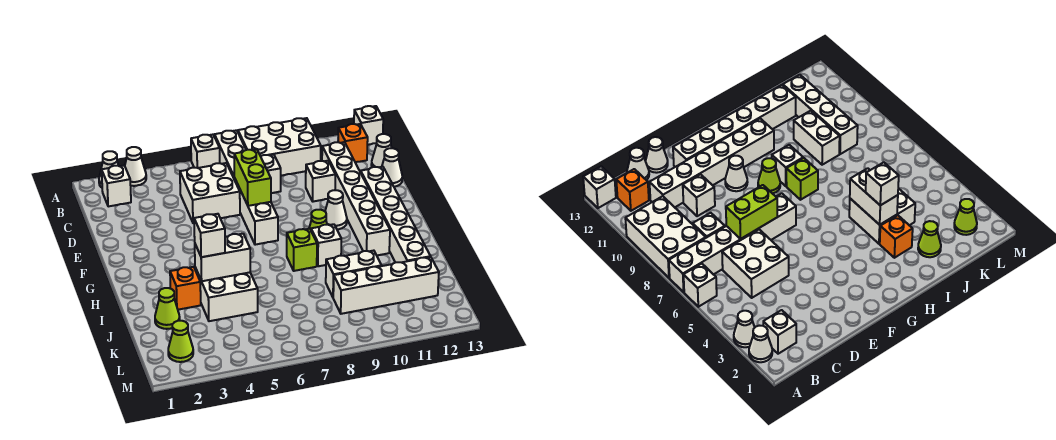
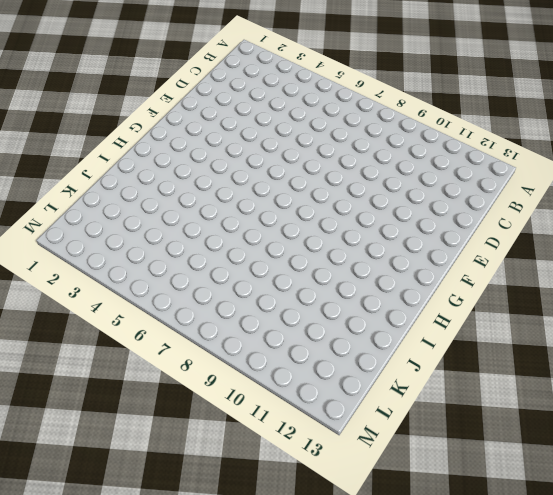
none -> white 1x1 cone [99,151,118,187]
none -> white 1x1 cone [125,147,146,186]
none -> white 1x1 brick [191,135,220,168]

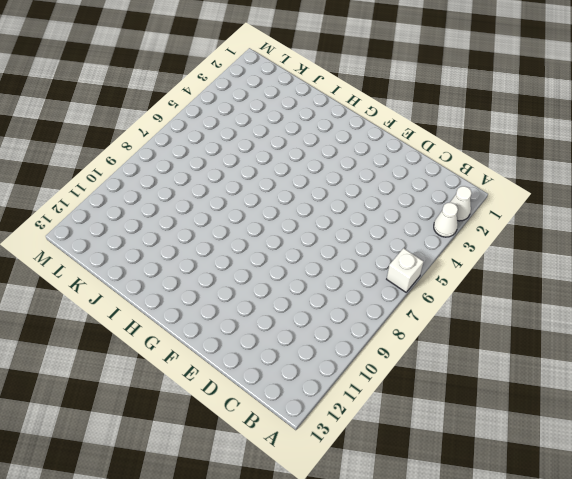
none -> white 1x6 brick [214,130,278,245]
none -> white 2x3 brick [238,118,321,176]
none -> white 1x1 brick [354,106,383,145]

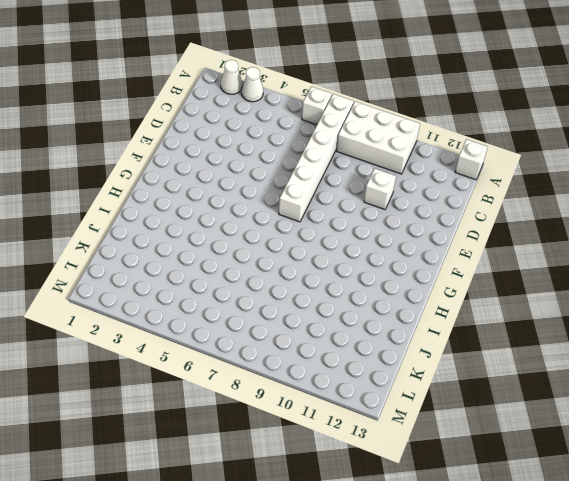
none -> white 1x1 brick [102,166,131,206]
none -> orange 1x1 brick [338,124,368,162]
none -> white 2x2 brick [180,163,240,223]

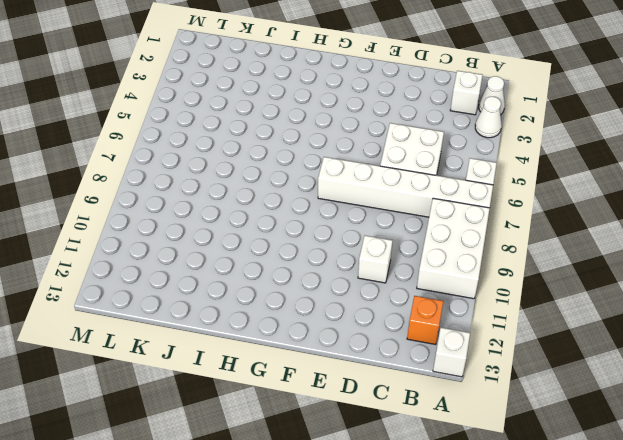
none -> white 1x1 brick [261,155,281,193]
none -> white 1x6 brick [322,142,390,255]
none -> white 1x1 cone [371,134,392,167]

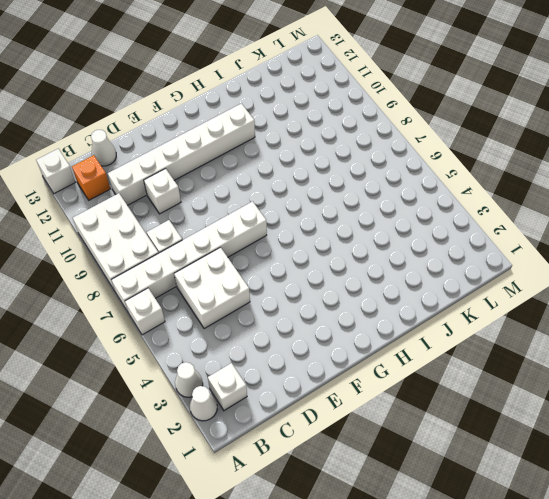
none -> white 1x1 cone [382,148,402,187]
none -> white 1x6 brick [361,167,431,263]
none -> white 1x1 cone [325,190,347,229]

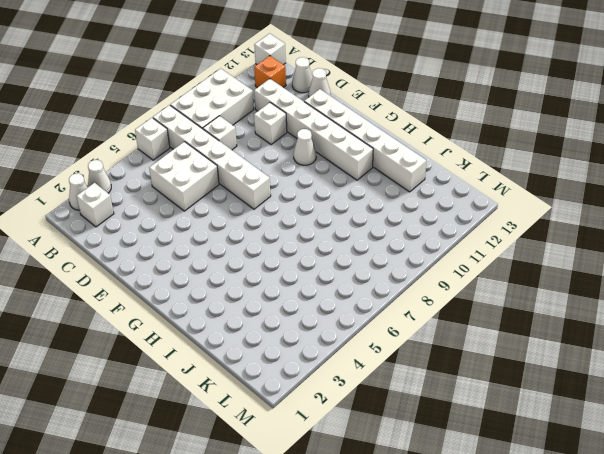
none -> lime 1x1 cone [309,210,327,230]
none -> lime 1x1 brick [287,229,317,271]
none -> white 1x1 brick [311,224,341,266]

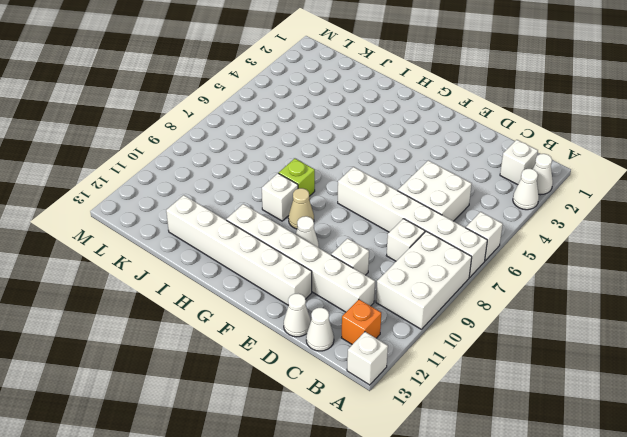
tan 1x1 cone [288,188,314,229] -> lime 1x1 cone [309,210,327,230]
none -> orange 1x1 brick [170,267,201,310]
none -> white 2x2 brick [195,268,258,321]
none -> lime 1x1 cone [155,288,180,329]

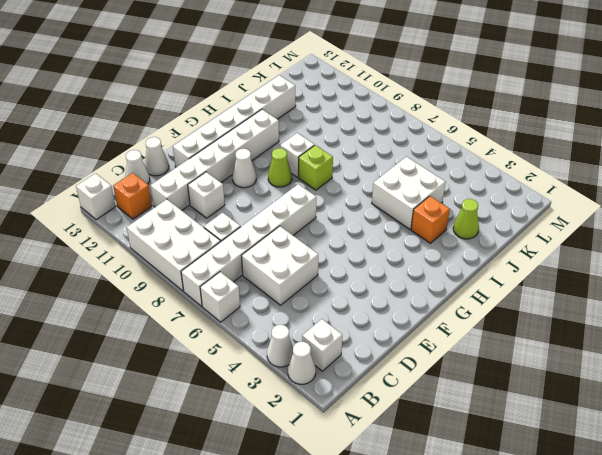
none -> white 1x2 brick [326,251,382,297]
none -> white 1x4 brick [333,257,439,314]
none -> lime 1x1 cone [168,321,193,362]

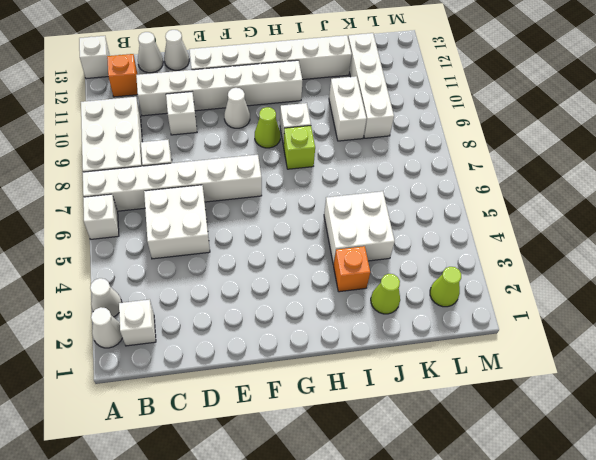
none -> lime 1x2 brick [234,150,271,206]
none -> white 1x2 brick [195,234,250,281]
none -> white 1x1 brick [194,214,225,257]

